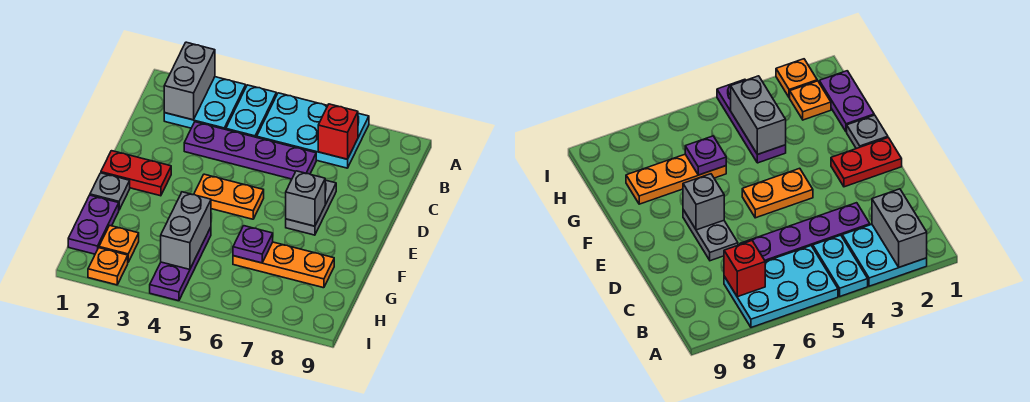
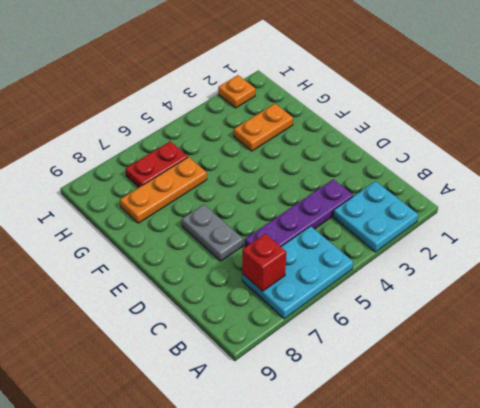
orange 1x2 plate [234,104,293,151] -> orange 1x2 plate moved to [194,174,264,219]
red 1x2 plate [126,141,188,187] -> red 1x2 plate moved to [101,151,171,196]
none -> cyan 1x2 plate [226,85,276,137]
none -> grey 1x1 plate [90,173,130,210]
none -> purple 1x2 plate [68,195,119,254]

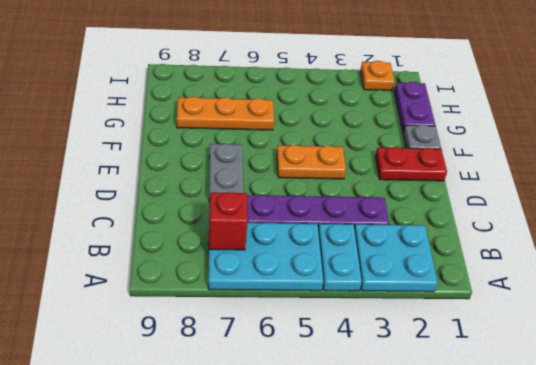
none -> purple 1x3 plate [150,227,211,301]
none -> orange 1x1 plate [99,225,139,262]
none -> grey 1x2 brick [164,42,215,120]

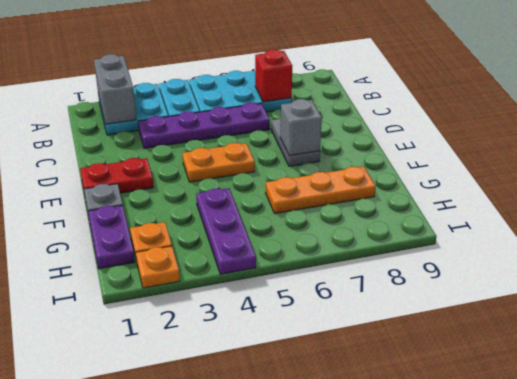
none -> grey 1x2 brick [161,192,211,269]
none -> purple 1x1 plate [233,226,273,263]

